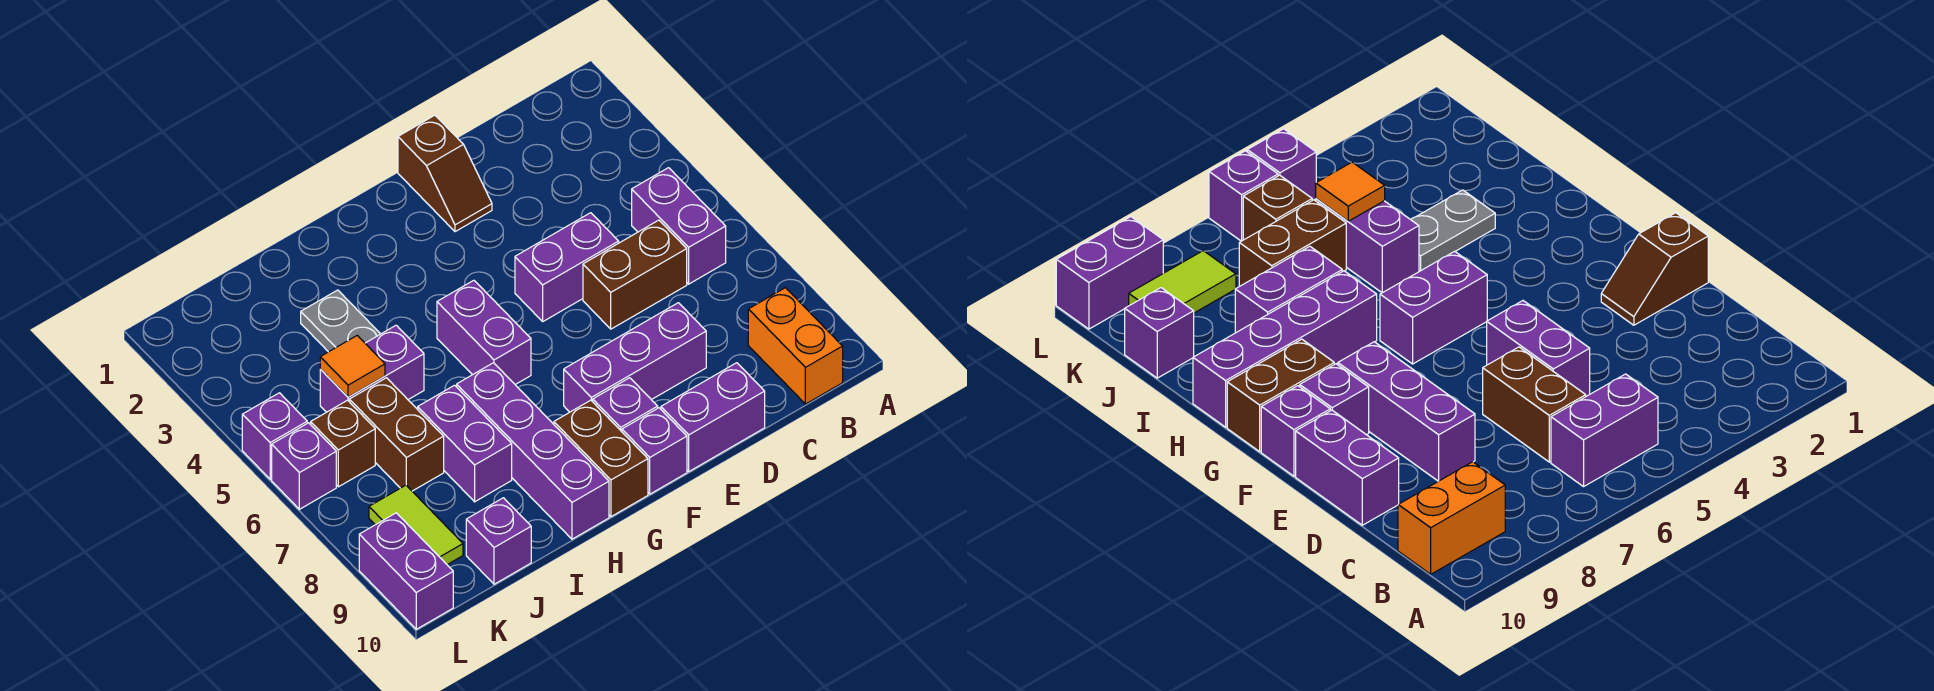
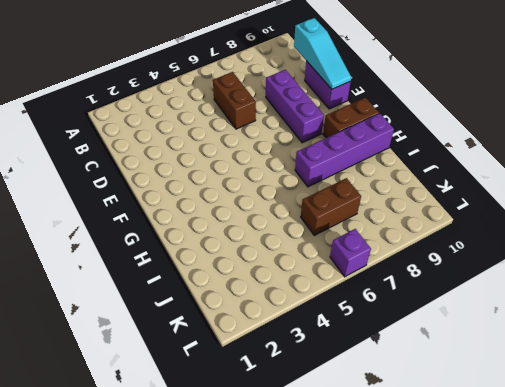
cyan 1x3 slope [294,18,351,89] -> none
none -> purple 1x2 brick [632,168,726,284]
none -> orange 1x2 brick [748,288,843,404]
none -> purple 1x2 brick [515,213,619,321]

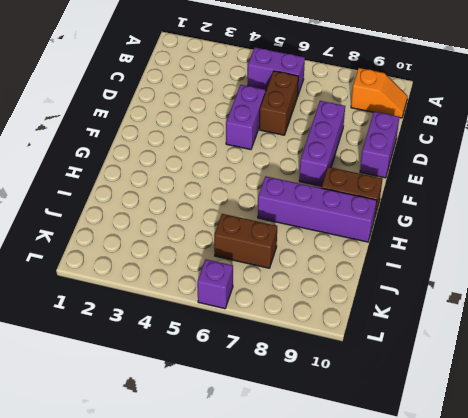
orange 1x2 slope [351,68,408,118] -> orange 1x2 brick [748,288,843,404]
none -> brown 1x2 slope [398,115,492,232]
none -> purple 1x1 brick [593,378,658,432]
none -> purple 1x1 brick [622,408,687,494]

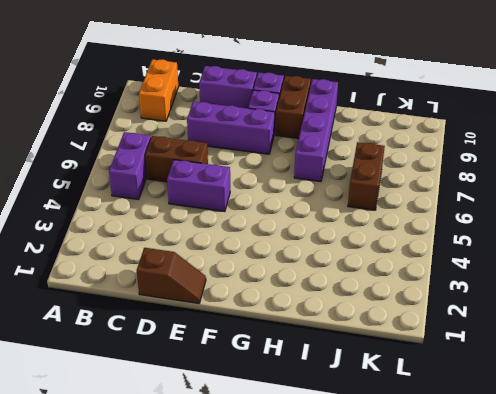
brown 1x2 slope [137,248,206,303] -> brown 1x2 slope turned to [398,115,492,232]
none -> purple 1x2 brick [437,280,531,385]
none -> grey 1x2 plate [301,290,380,352]
none -> purple 1x2 brick [320,325,424,412]

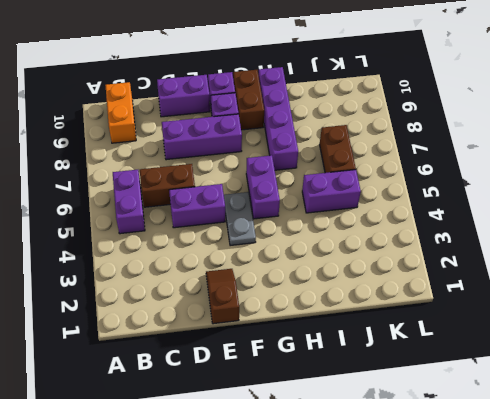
grey 1x2 plate [224,192,256,246] -> grey 1x2 plate moved to [301,290,380,352]
none -> purple 1x2 brick [418,385,512,502]
none -> purple 1x1 brick [466,498,531,584]
none -> brown 1x1 brick [311,400,375,487]

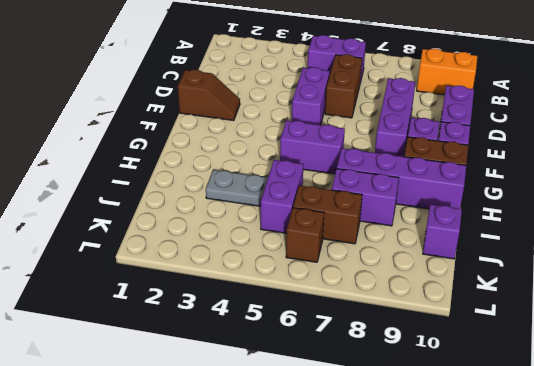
none -> lime 1x2 tile [369,485,463,565]
none -> purple 1x1 brick [242,393,307,479]
none -> purple 1x1 brick [272,423,336,509]

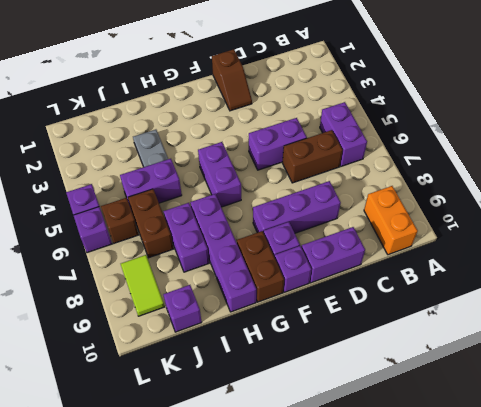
none -> purple 1x2 brick [359,513,453,629]
none -> orange 1x1 tile [320,335,385,397]

